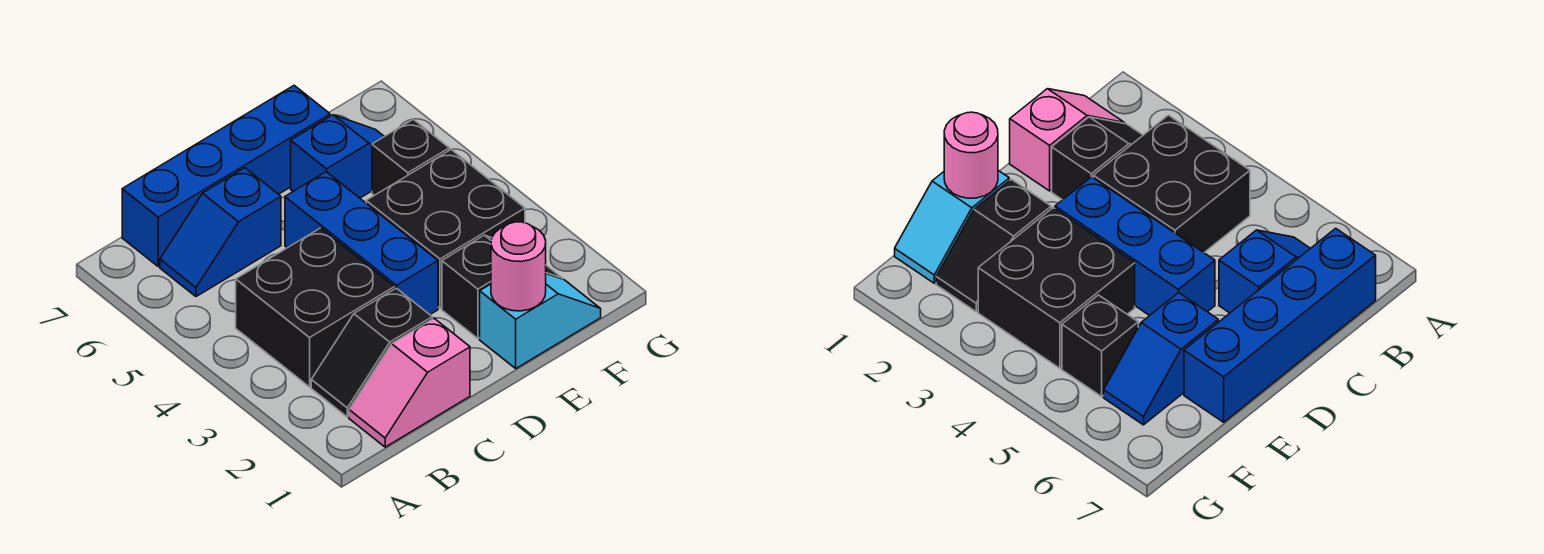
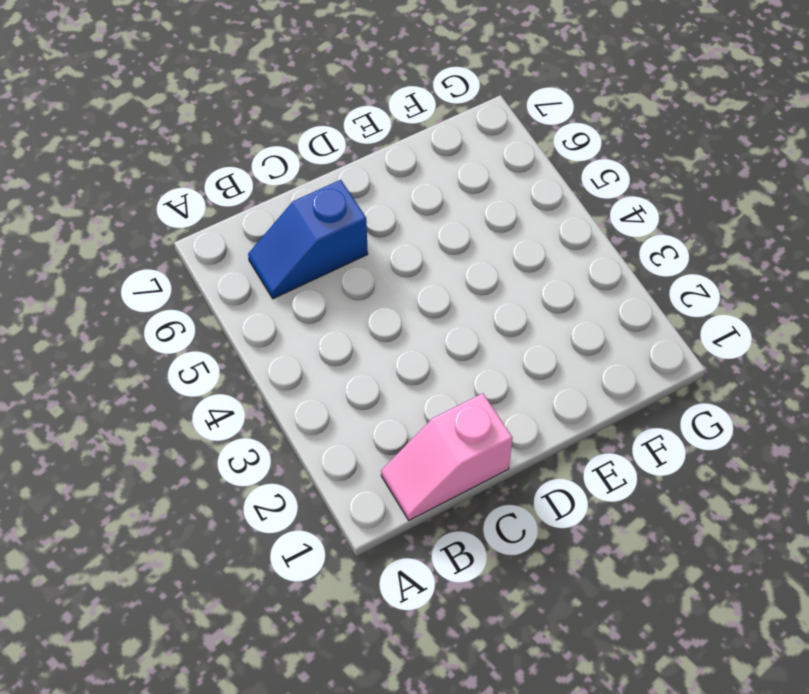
none -> black 1x2 slope [311,288,432,417]
none -> black 2x2 brick [236,228,394,387]
none -> blue 1x4 brick [122,86,330,266]

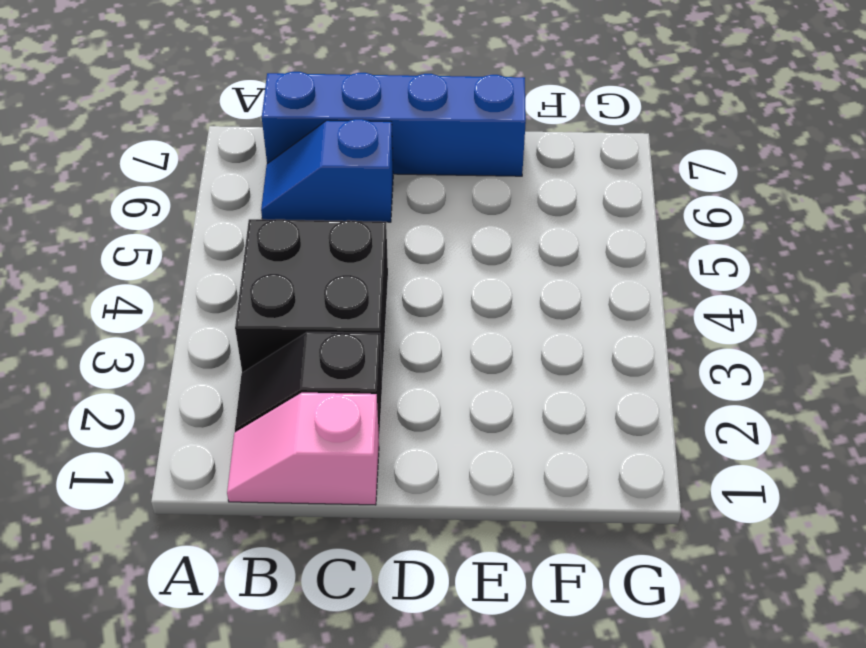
none -> blue 1x3 brick [285,172,438,314]
none -> cyan 1x2 slope [480,274,601,368]
none -> black 1x2 slope [442,235,563,338]

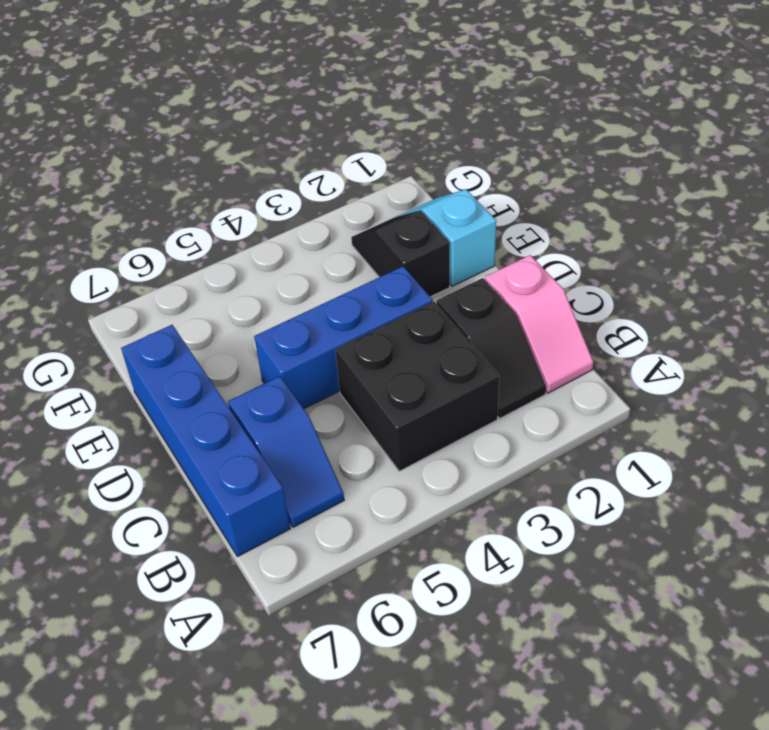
none -> black 2x2 brick [366,150,525,308]
none -> blue 1x2 slope [291,115,384,198]
none -> black 1x1 brick [372,119,449,195]

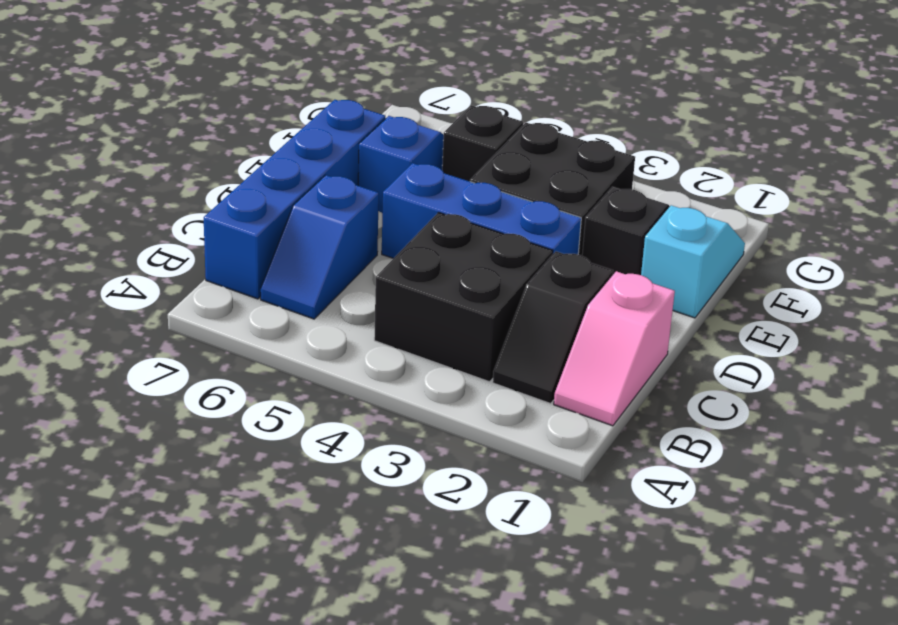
none -> pink 1x1 round brick [491,222,546,311]

